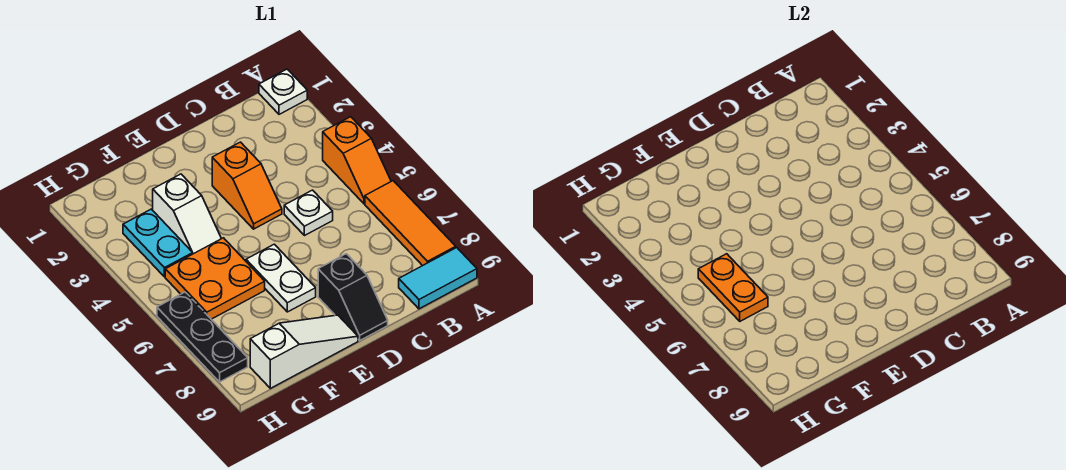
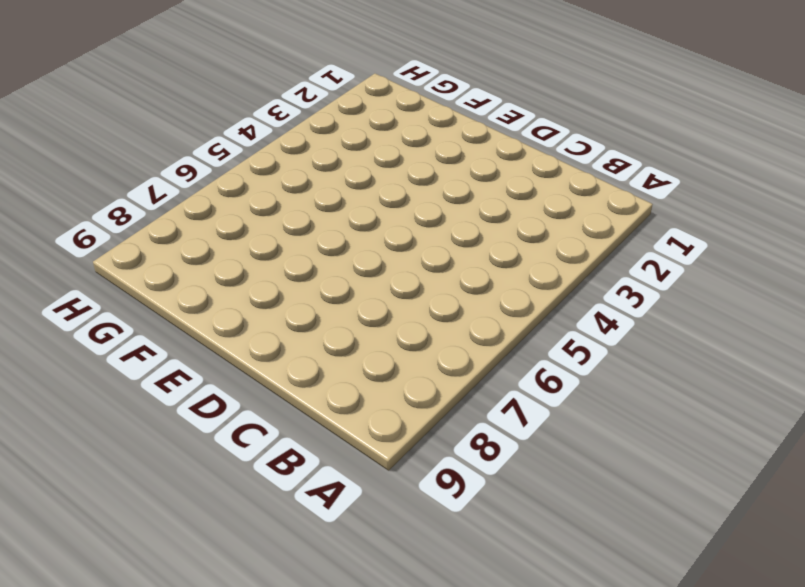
none -> white 1x1 plate [259,69,307,114]
none -> orange 1x2 slope [323,117,391,204]
none -> orange 1x3 tile [365,181,456,266]

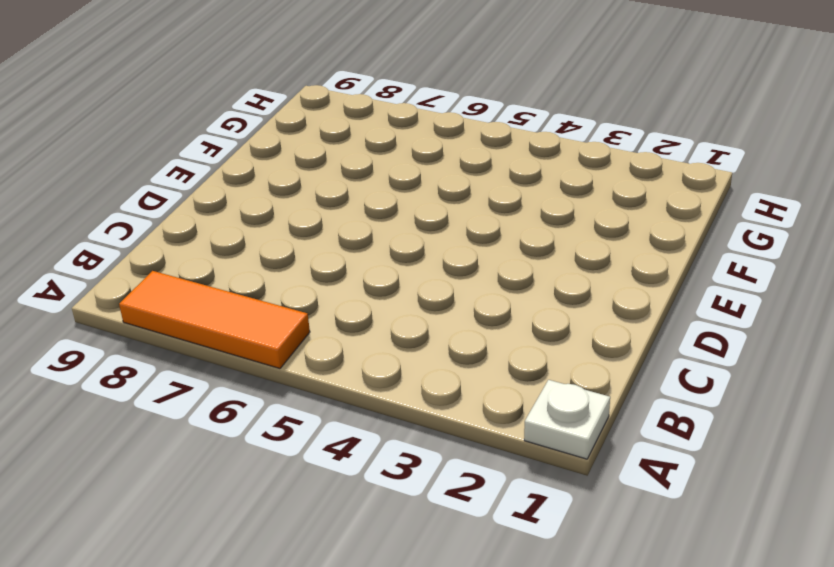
none -> orange 1x2 slope [323,117,391,204]
none -> cyan 1x2 tile [399,248,477,309]
none -> white 1x1 plate [284,190,333,236]

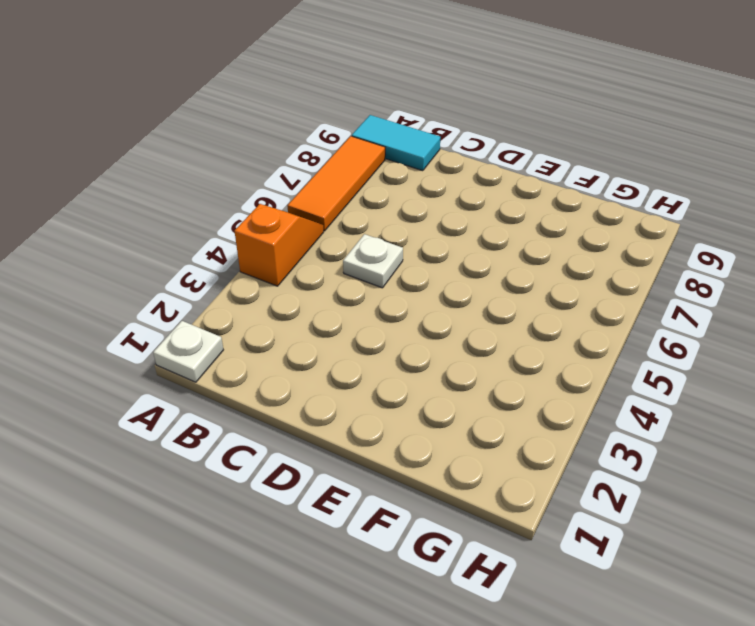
none -> orange 1x2 slope [212,142,282,229]
none -> black 1x2 slope [318,254,388,341]
none -> white 1x2 plate [246,244,316,312]

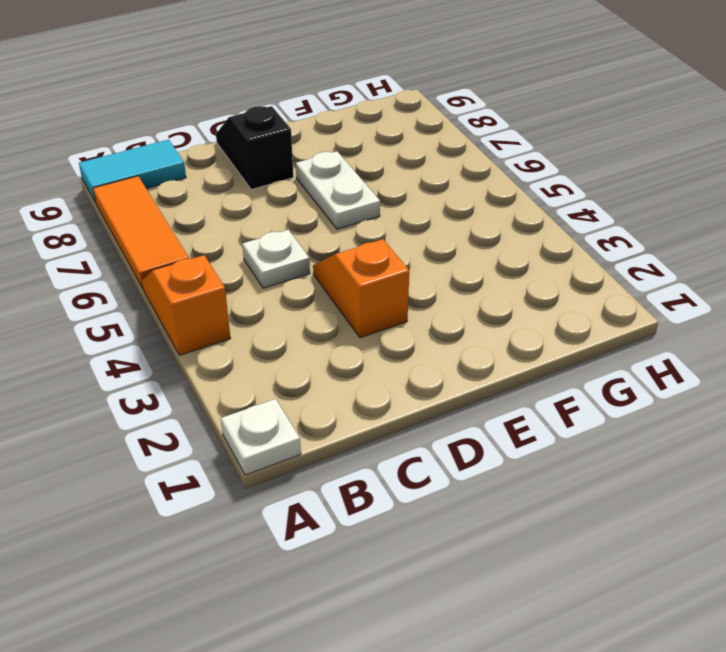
none -> white 1x3 slope [250,315,358,388]
none -> white 1x2 slope [153,174,221,254]
none -> orange 2x2 plate [165,238,265,319]

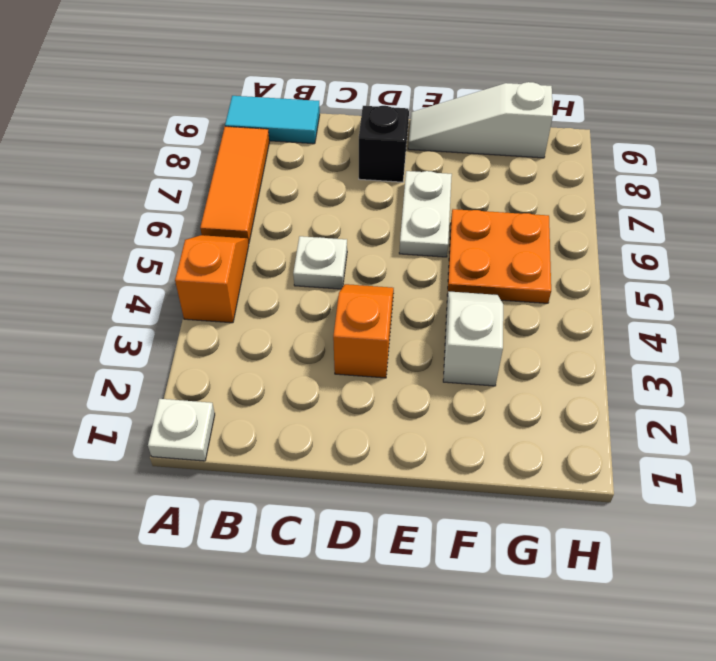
none -> cyan 1x2 plate [123,209,193,277]
none -> black 1x3 plate [157,292,248,382]
none -> orange 1x2 plate [698,254,768,321]

